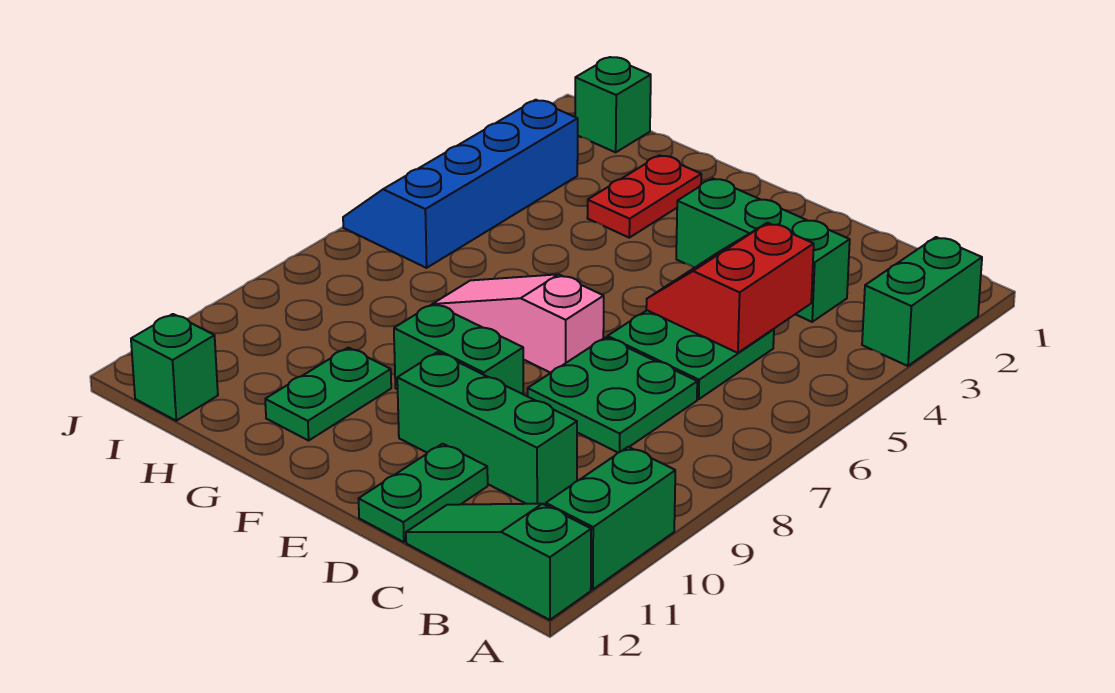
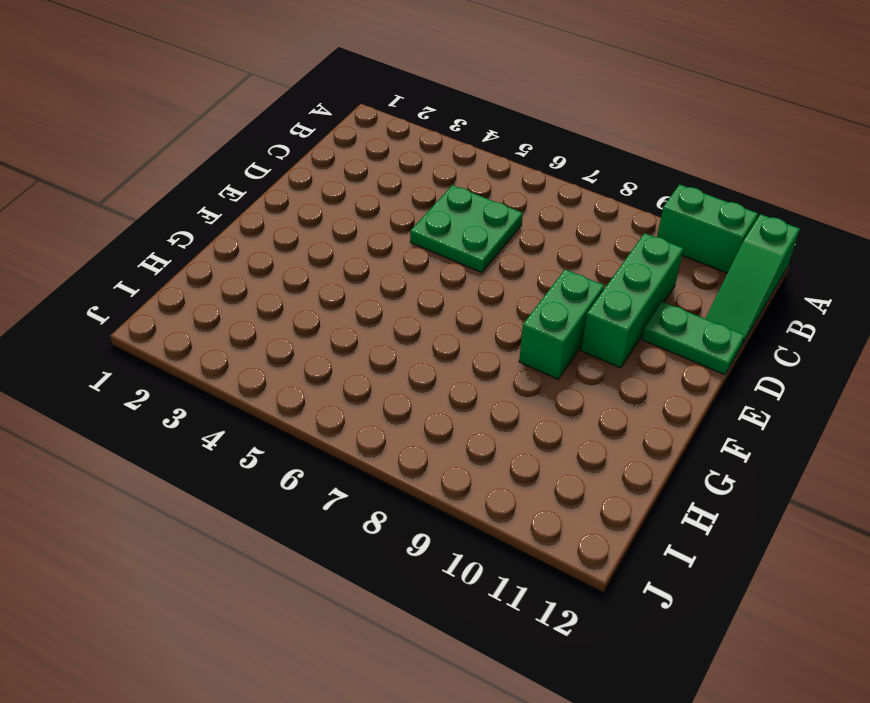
none -> green 1x2 brick [862,237,982,366]
none -> green 1x3 brick [676,178,850,322]
none -> green 2x2 plate [528,337,697,453]

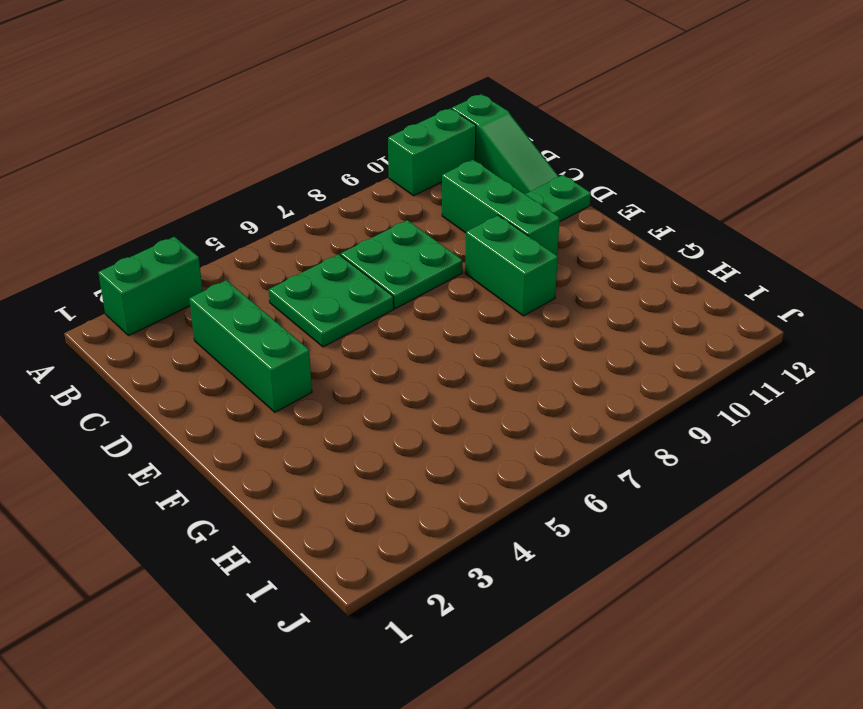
none -> pink 1x3 slope [434,274,604,373]
none -> red 1x2 plate [587,155,701,238]
none -> green 1x2 plate [265,348,391,441]

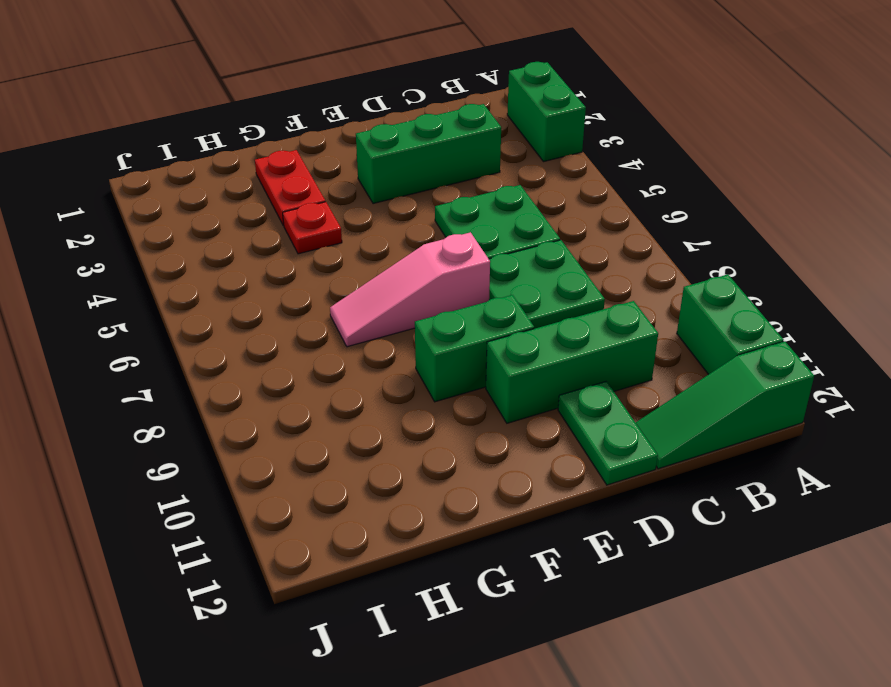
red 1x1 plate [283,202,342,254] -> none
none -> green 1x2 plate [265,348,391,441]
none -> green 1x1 brick [575,57,651,152]
none -> blue 2x4 slope [343,100,578,268]

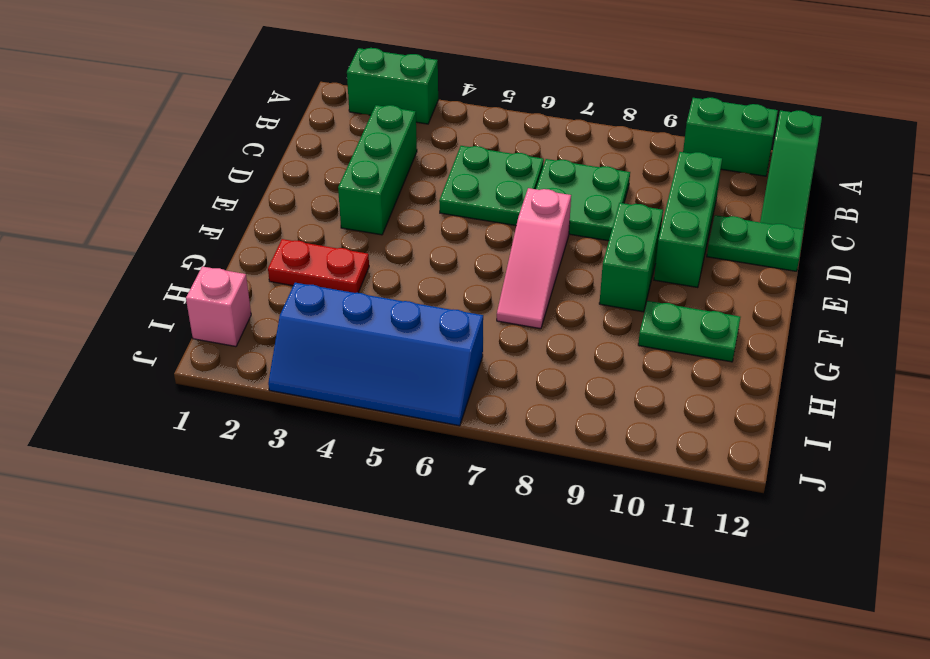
pink 1x1 brick [186,266,251,347] -> green 1x1 brick [575,57,651,152]
none -> green 1x1 brick [131,314,218,421]
none -> red 2x2 slope [646,223,814,353]

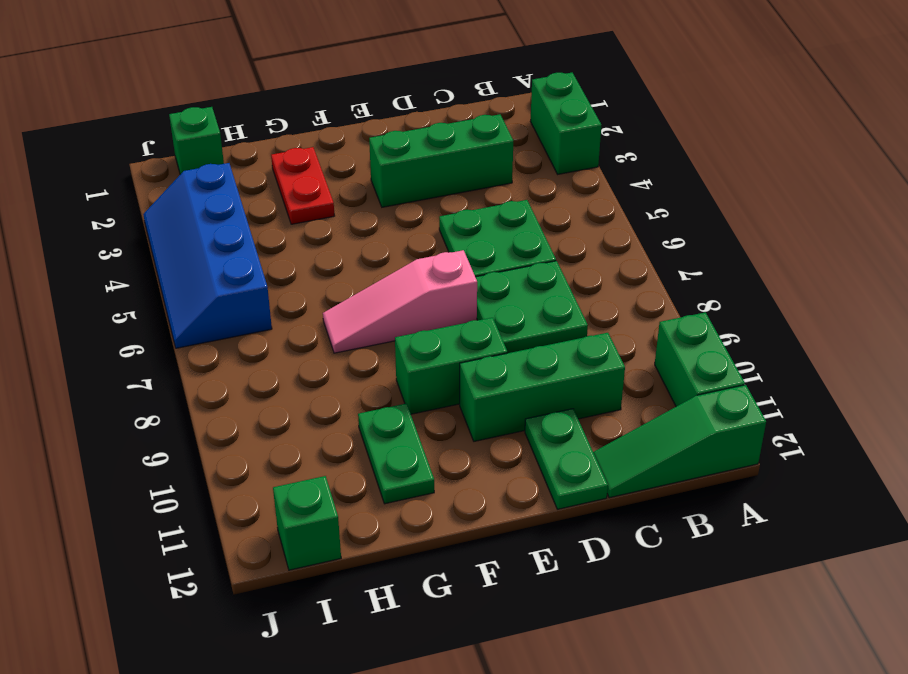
none -> red 2x2 slope [646,223,814,353]

